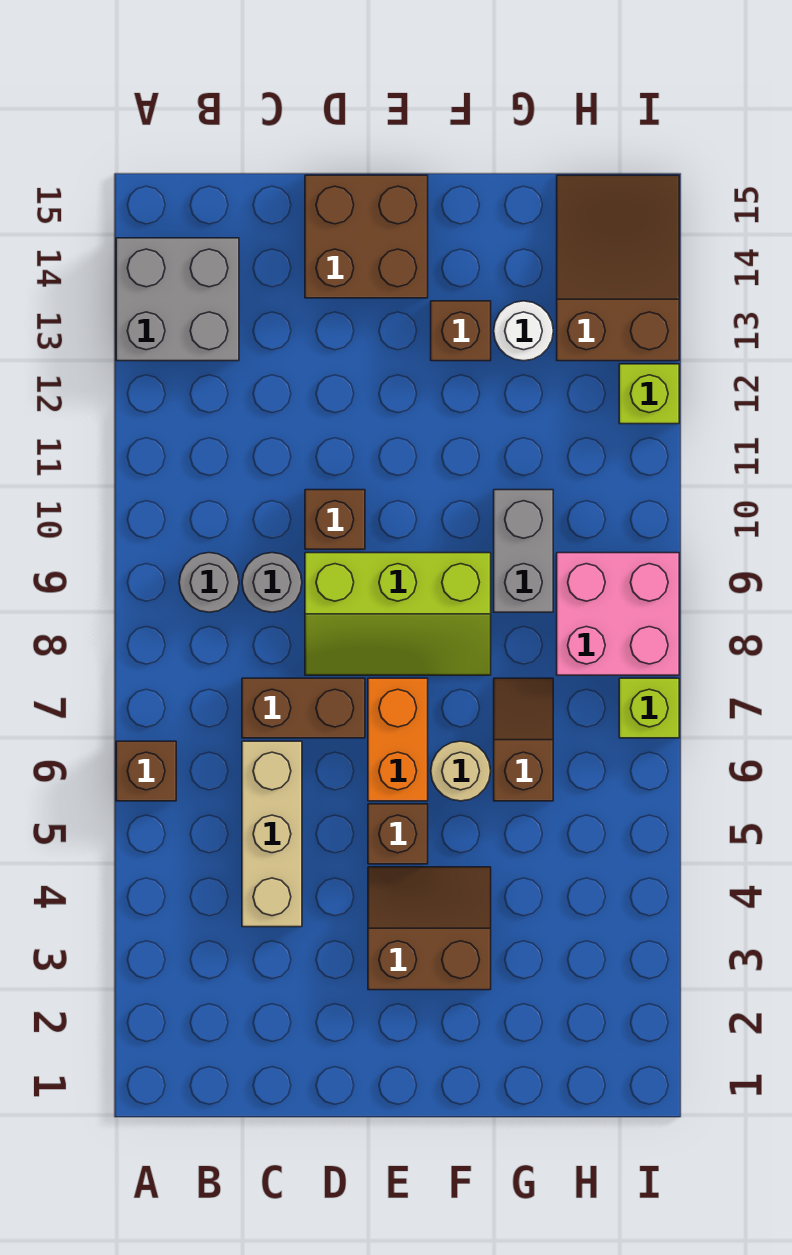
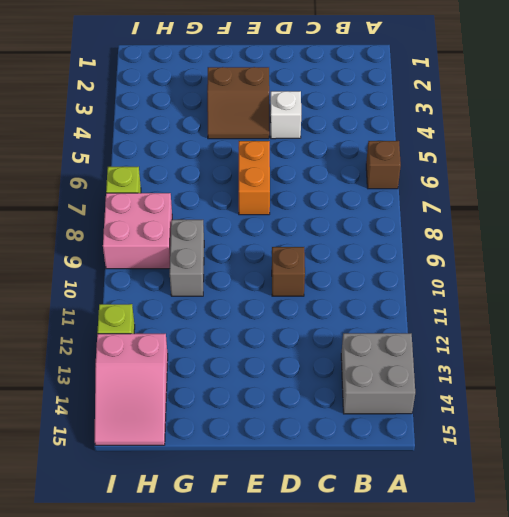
white 1x1 brick [270,91,301,139] -> none
pink 2x3 slope [95,334,168,445] -> brown 2x3 slope [557,175,679,361]
none -> grey 1x1 round brick [179,553,239,612]
none -> tan 1x3 brick [242,741,302,927]
none -> brown 1x2 brick [242,678,365,738]

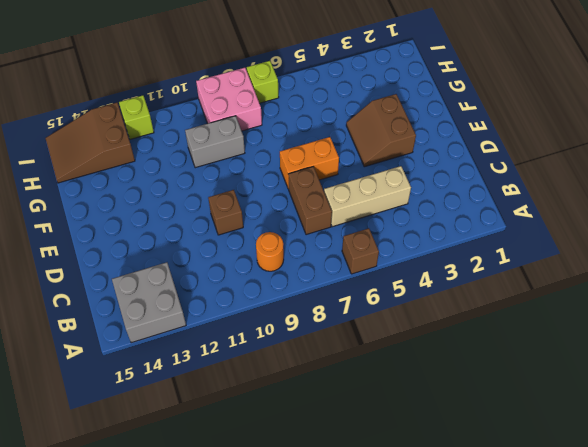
orange 1x1 round brick [256,232,284,271] -> grey 1x1 round brick [179,553,239,612]
none -> grey 1x1 round brick [242,553,302,612]
none -> lime 2x3 slope [305,553,491,675]
none -> brown 2x2 brick [305,175,428,298]

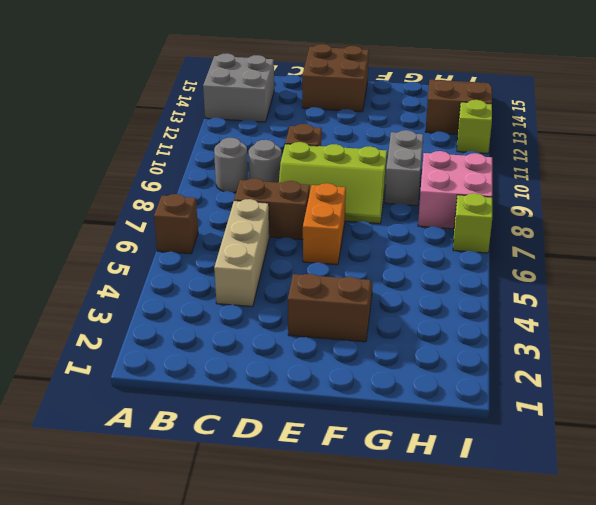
none -> brown 1x1 brick [368,804,428,864]
none -> tan 1x1 round brick [431,741,491,801]
none -> brown 1x1 brick [431,301,491,361]

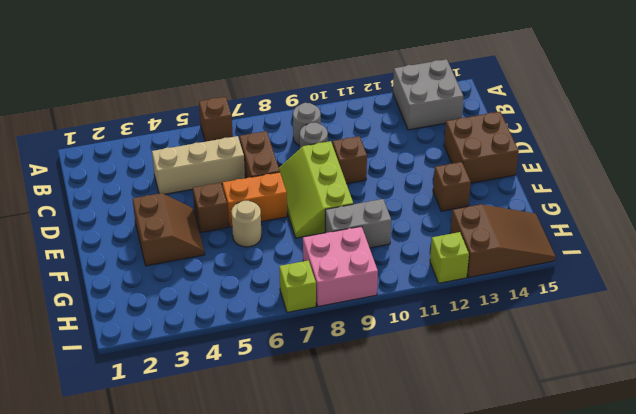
none -> brown 1x2 slope [494,678,553,801]
none -> white 1x1 round brick [494,301,553,361]

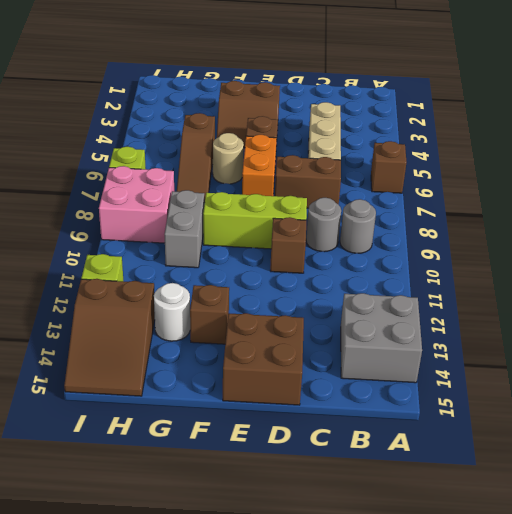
brown 1x3 slope [177,113,215,202] -> brown 1x2 slope [494,678,553,801]

